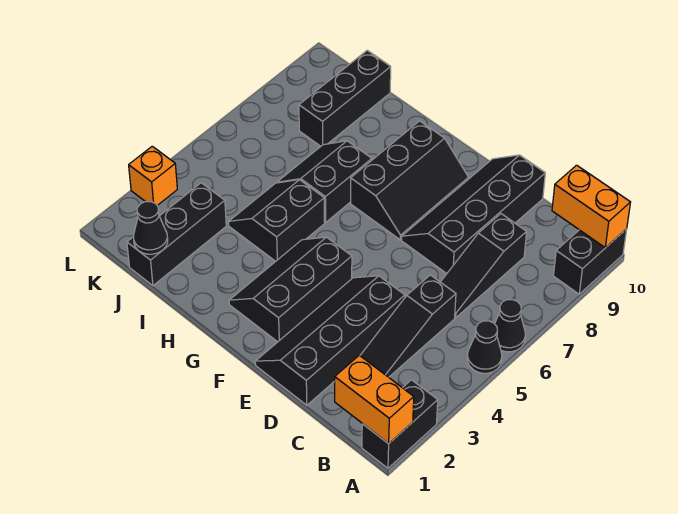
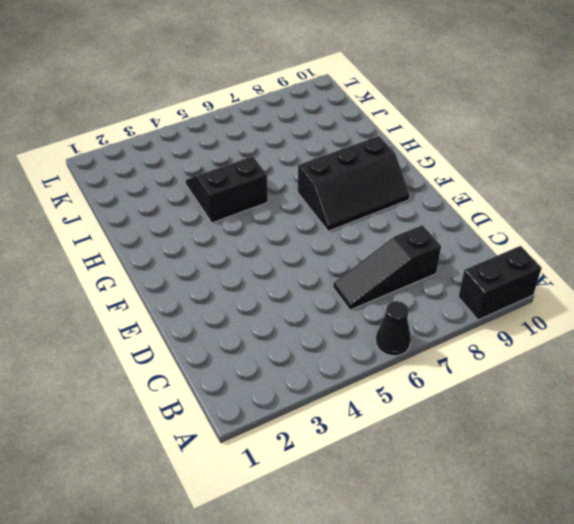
none -> black 1x2 brick [362,380,438,468]
none -> black 1x1 cone [467,321,502,373]
none -> black 1x3 slope [360,275,456,377]

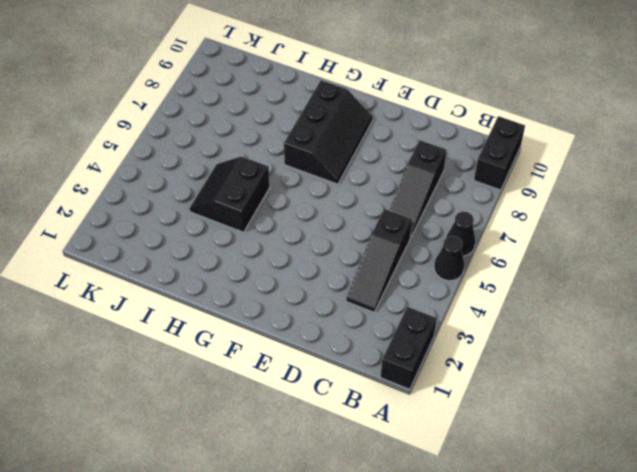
none -> black 2x4 slope [255,276,405,405]
none -> black 2x4 slope [402,155,545,274]
none -> black 2x3 slope [229,237,352,342]

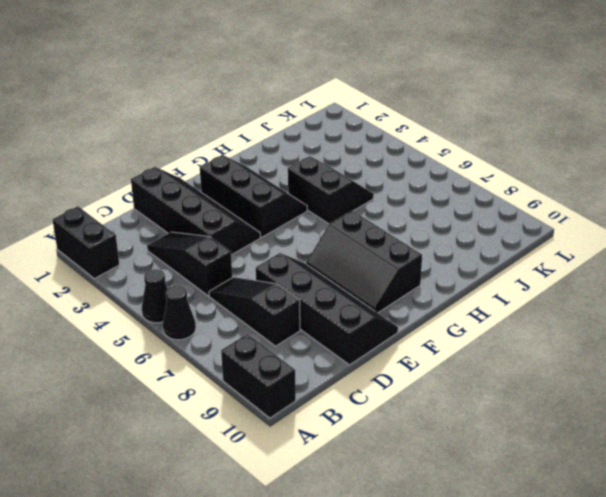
none -> black 2x2 slope [277,141,372,222]
none -> black 1x3 brick [127,183,226,286]
none -> black 1x3 brick [299,50,391,146]

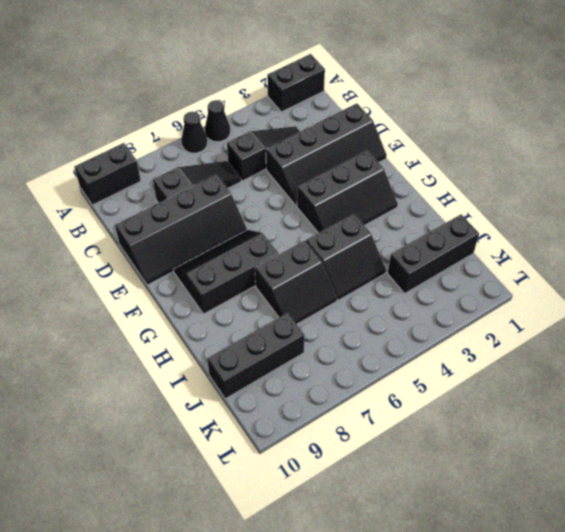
none -> orange 1x1 brick [129,146,177,205]
none -> orange 1x2 brick [335,355,414,444]
none -> orange 1x2 brick [552,165,631,248]

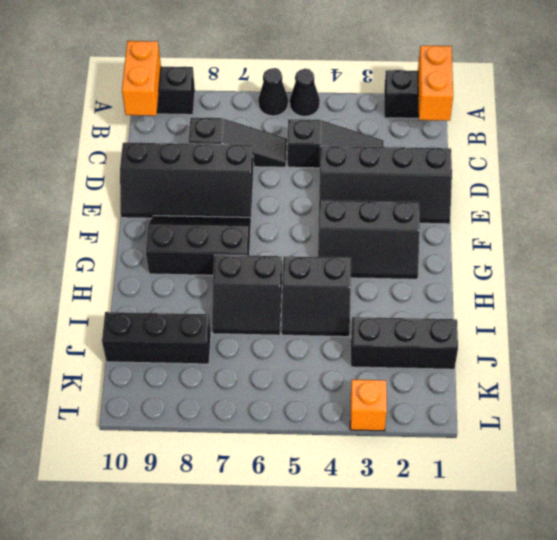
none -> black 1x1 cone [134,202,168,254]

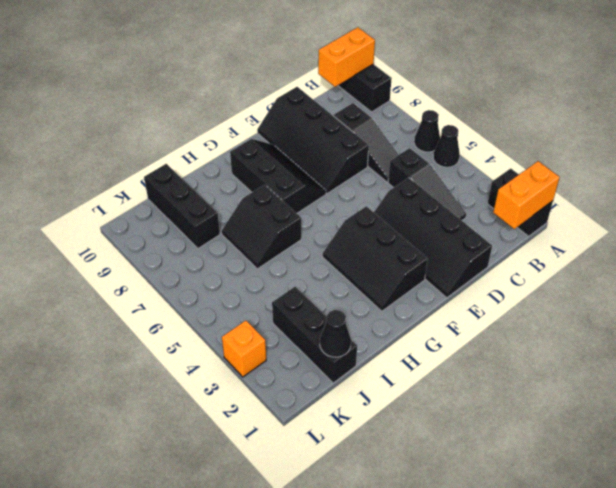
none -> black 2x2 slope [228,180,325,261]

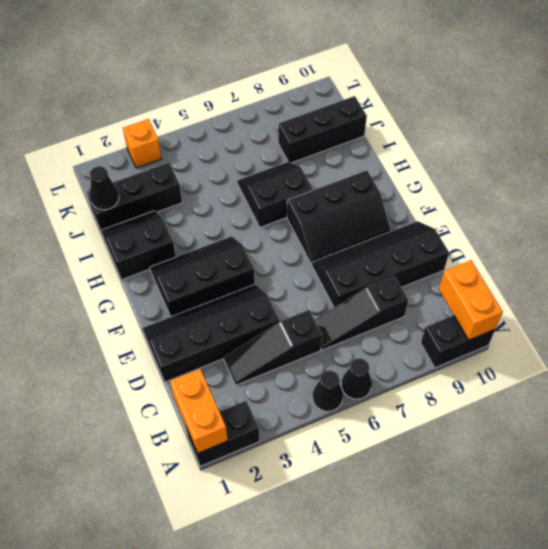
black 2x2 slope [101,211,176,280] -> black 2x2 slope moved to [228,180,325,261]

